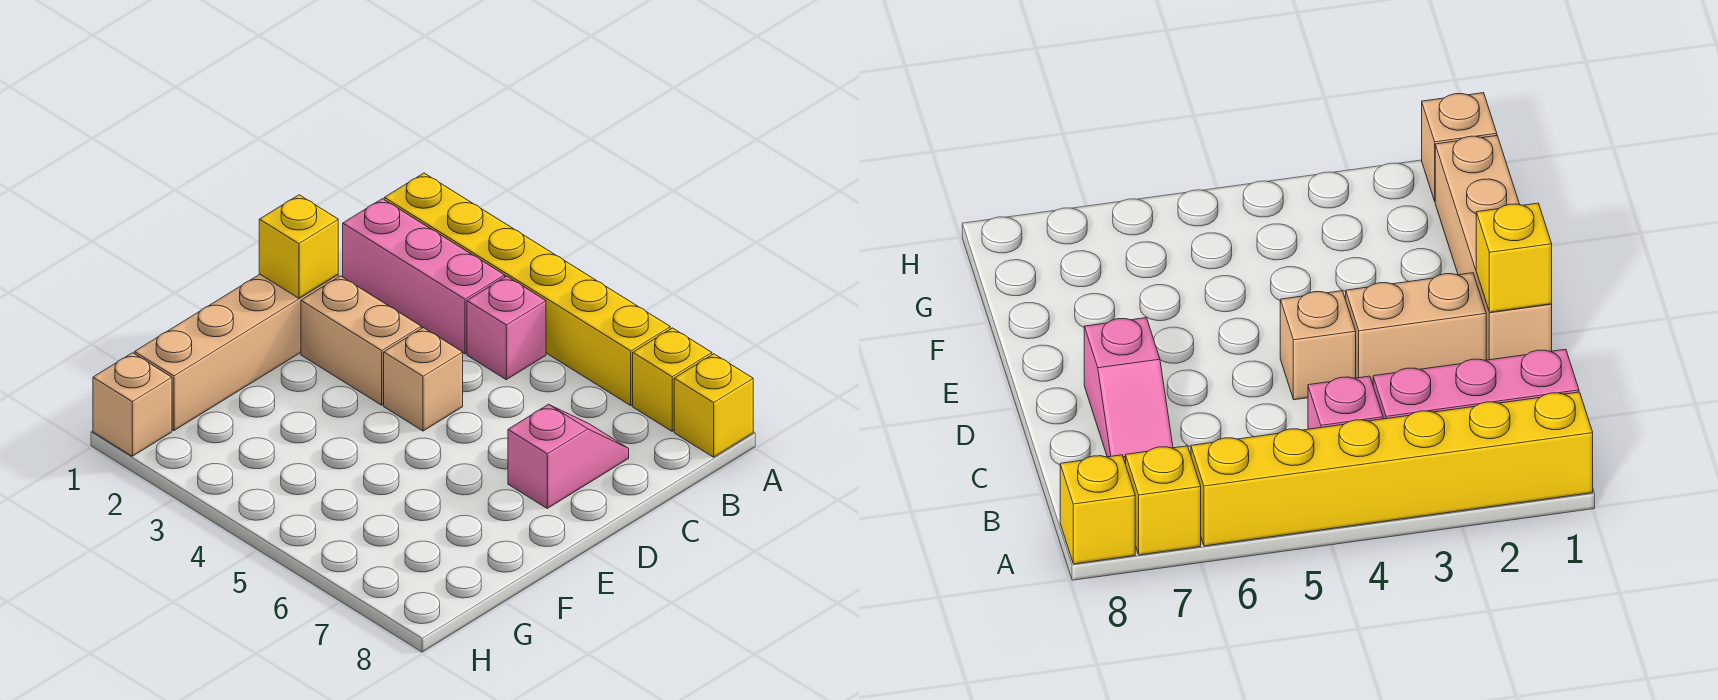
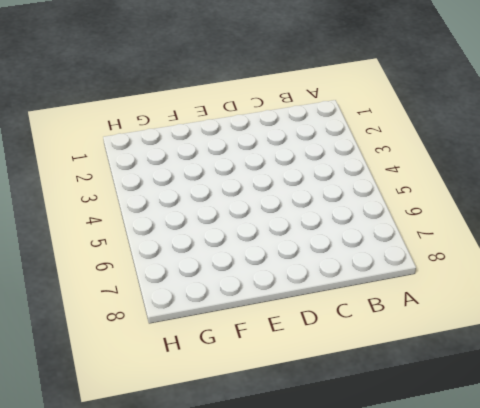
none -> yellow 1x6 brick [384,173,670,405]
none -> yellow 1x1 brick [633,328,712,431]

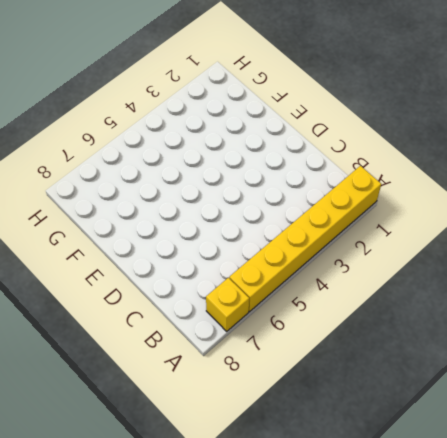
none -> yellow 1x1 brick [674,354,753,457]
none -> pink 1x3 brick [343,199,505,354]

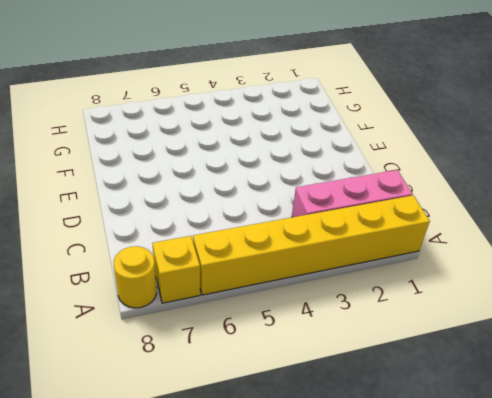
yellow 1x1 round brick [114,246,157,308] -> yellow 1x1 brick [674,354,753,457]
none -> pink 1x1 brick [467,276,546,380]
none -> pink 1x2 slope [508,404,629,508]

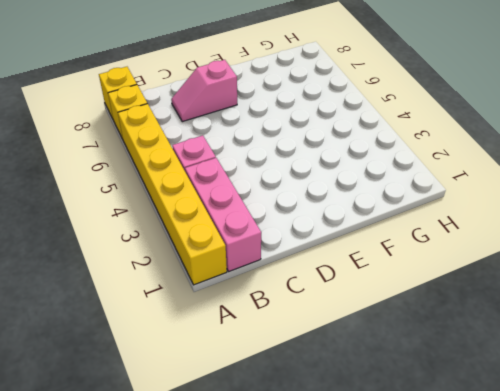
none -> tan 1x4 brick [135,274,338,431]
none -> tan 1x2 brick [301,276,421,405]

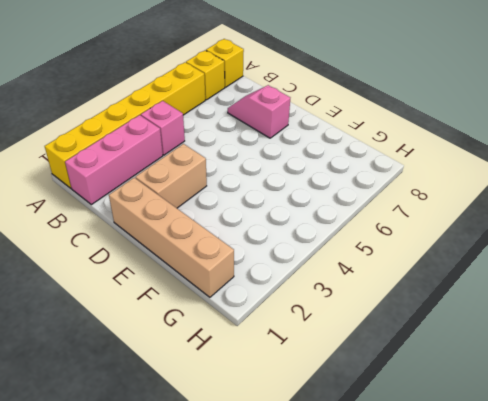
none -> tan 1x1 brick [384,328,463,431]
none -> tan 1x1 brick [93,353,172,456]

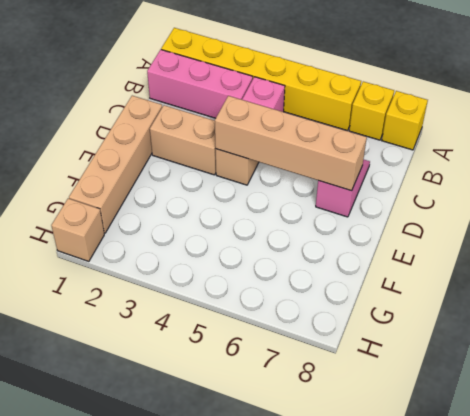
tan 1x4 brick [215,96,367,191] -> none
none -> yellow 1x1 brick [259,195,338,298]

